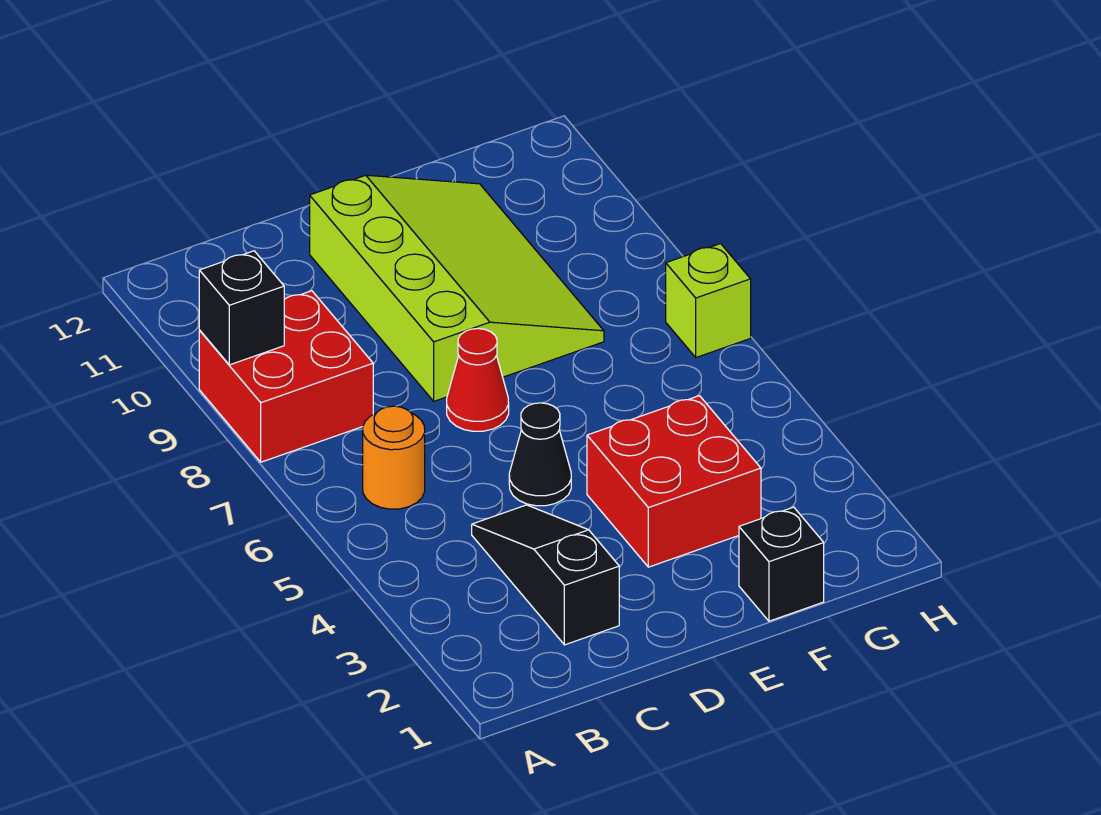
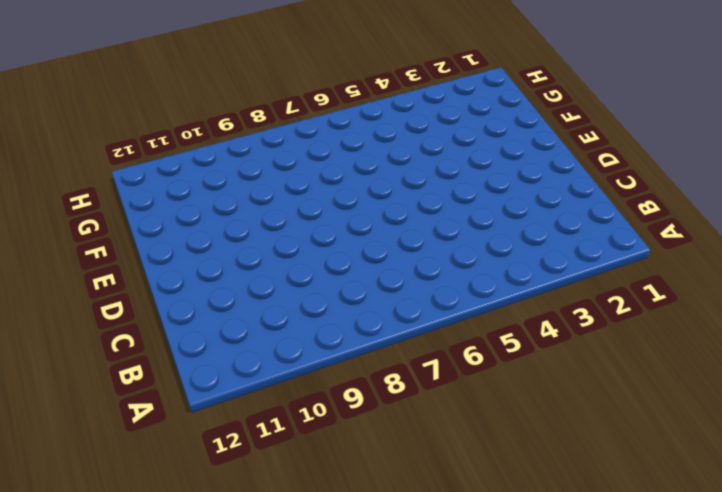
none -> red 2x2 brick [199,291,373,462]
none -> orange 1x1 round brick [363,406,425,509]

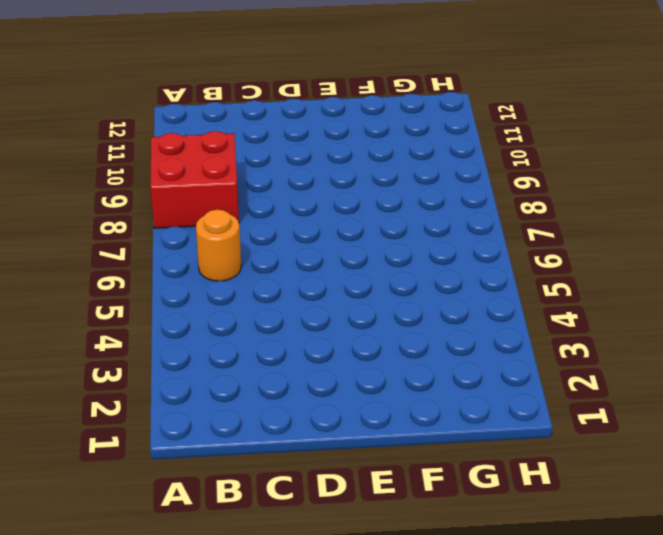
none -> black 1x3 slope [472,505,619,645]
none -> black 1x1 cone [509,403,571,506]

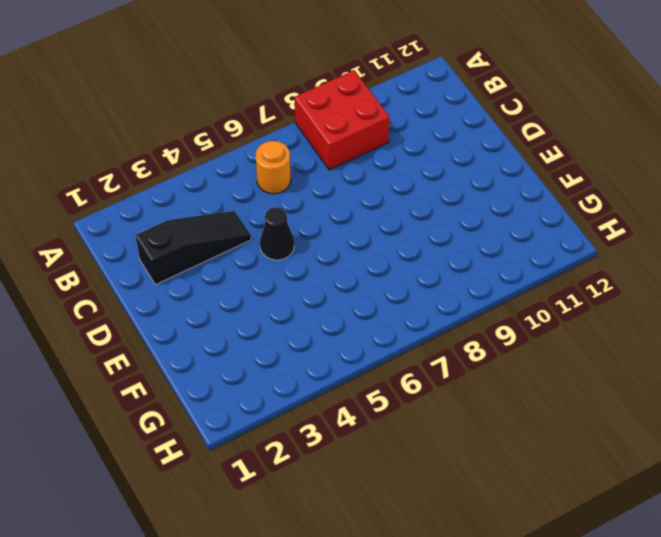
none -> red 1x1 cone [447,329,509,431]
none -> lime 3x4 slope [310,175,604,401]

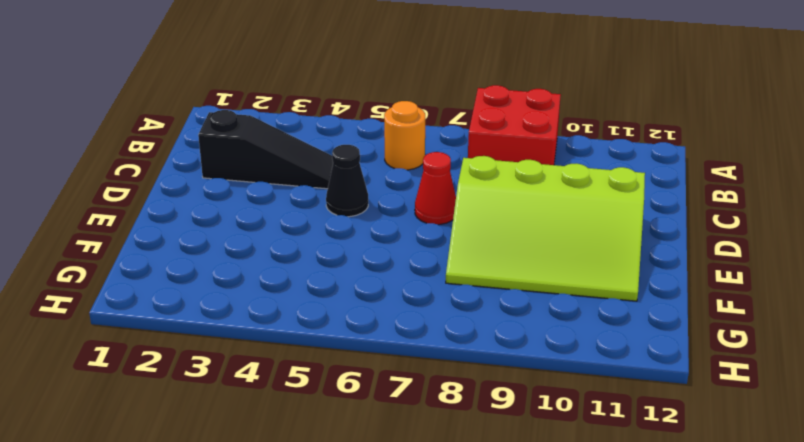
none -> red 2x2 brick [587,396,761,567]
none -> black 1x1 brick [739,507,824,621]

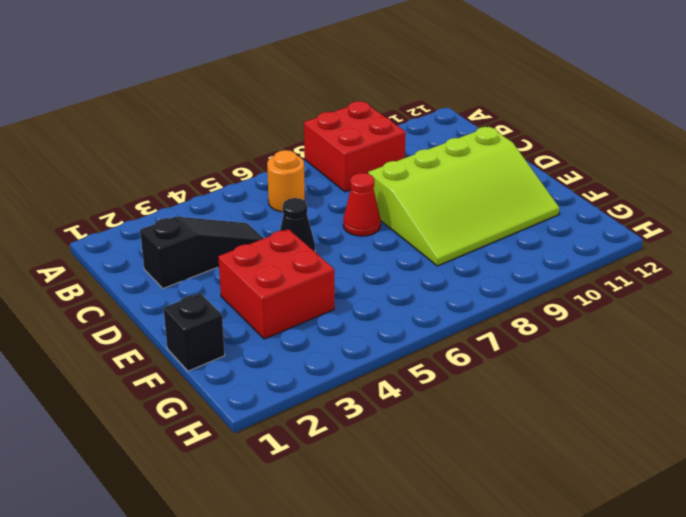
none -> lime 1x1 brick [666,244,751,357]
none -> black 1x1 brick [199,251,284,365]

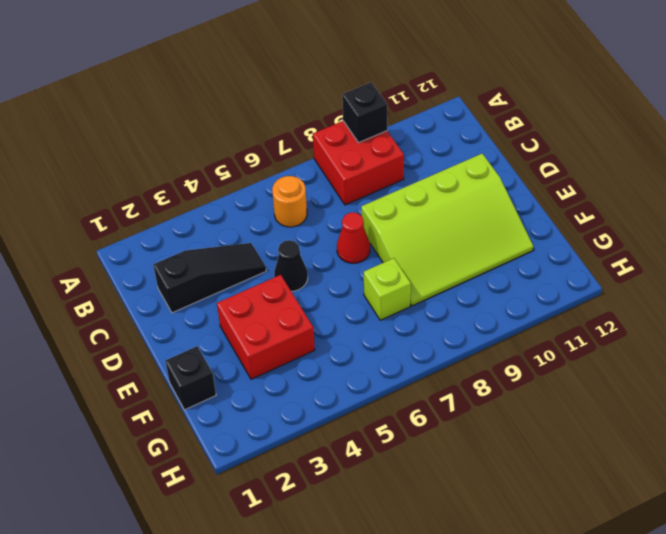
lime 1x1 brick [364,258,411,320] -> lime 1x1 brick moved to [666,244,751,357]

